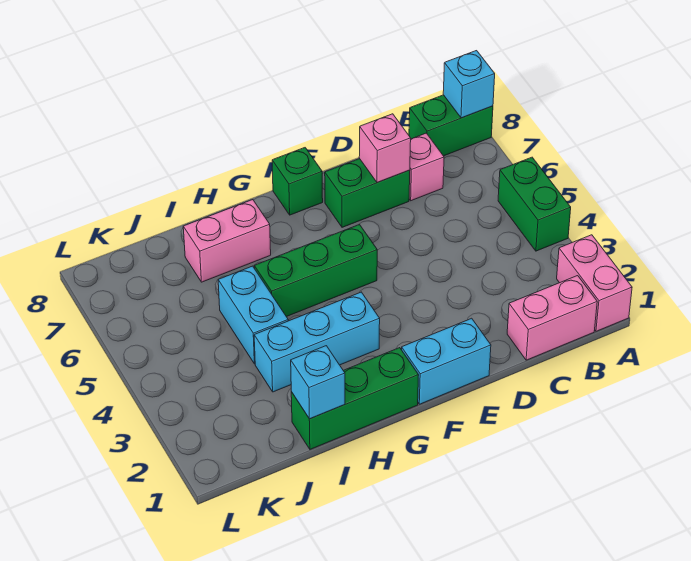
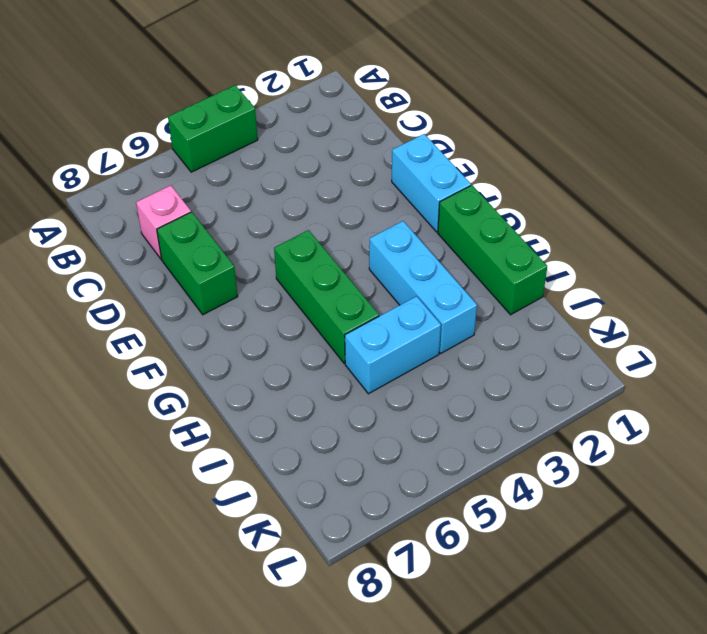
none -> pink 1x2 brick [557,235,632,331]
none -> green 1x2 brick [409,95,493,156]
none -> pink 1x2 brick [507,276,597,360]

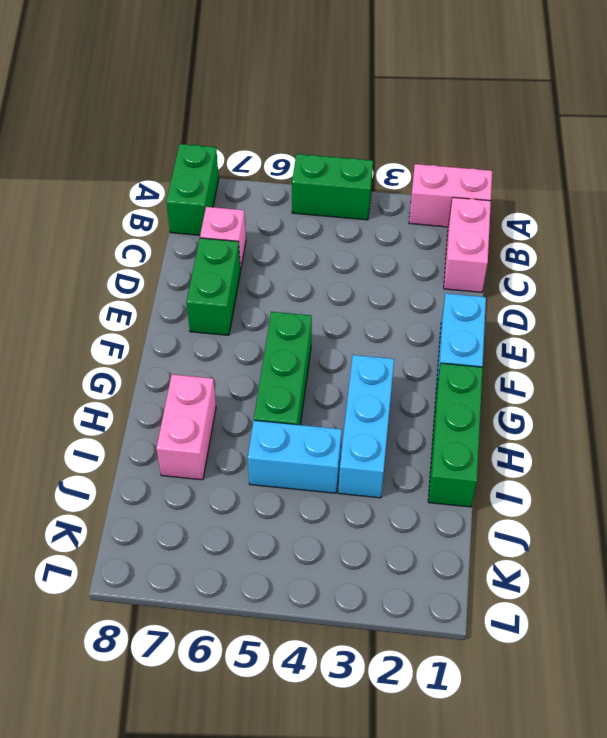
none -> green 1x1 brick [272,148,323,215]
none -> cyan 1x1 brick [443,51,495,118]
none -> pink 1x1 brick [359,114,411,183]

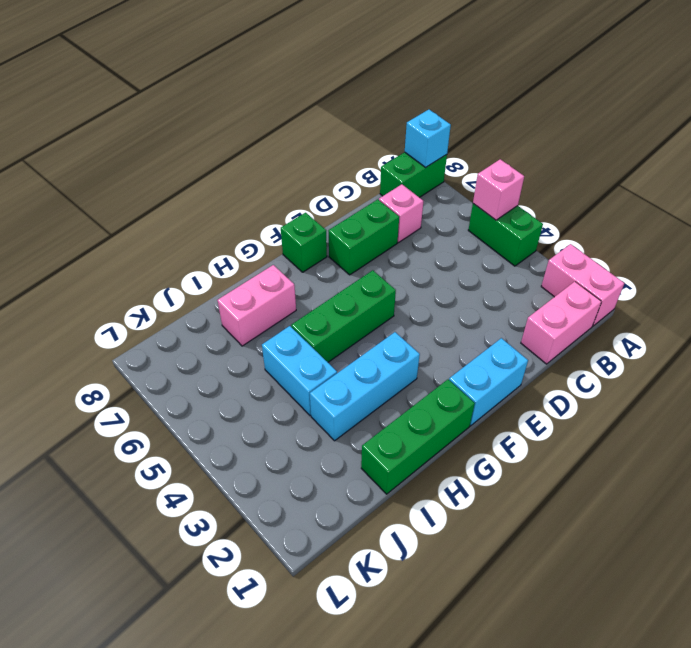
pink 1x1 brick [473,159,524,220] -> pink 1x1 brick moved to [359,114,411,183]
none -> cyan 1x1 brick [291,346,345,419]

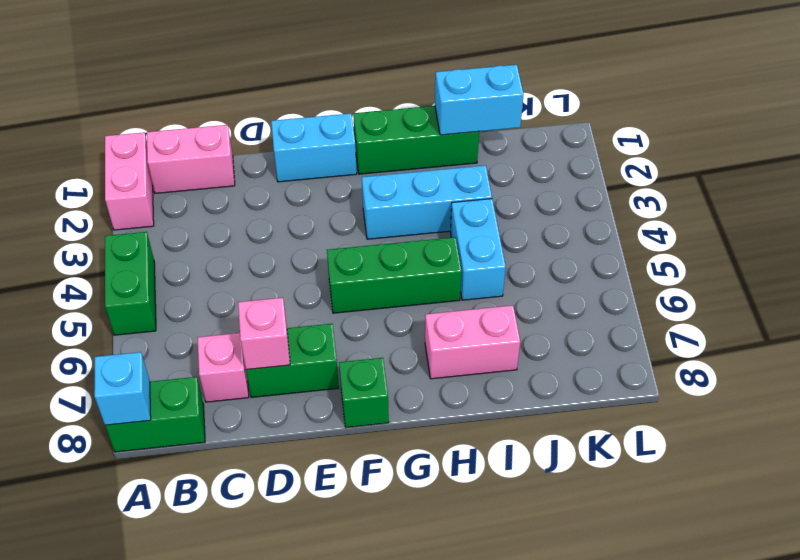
cyan 1x2 brick [435,65,524,135] -> cyan 1x1 brick [291,346,345,419]

